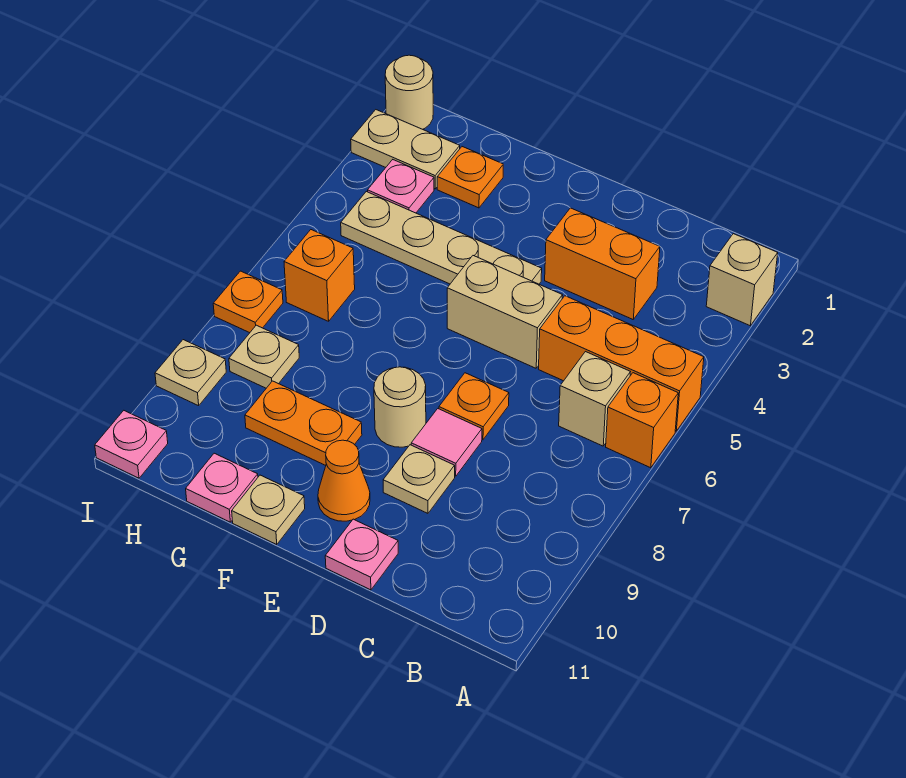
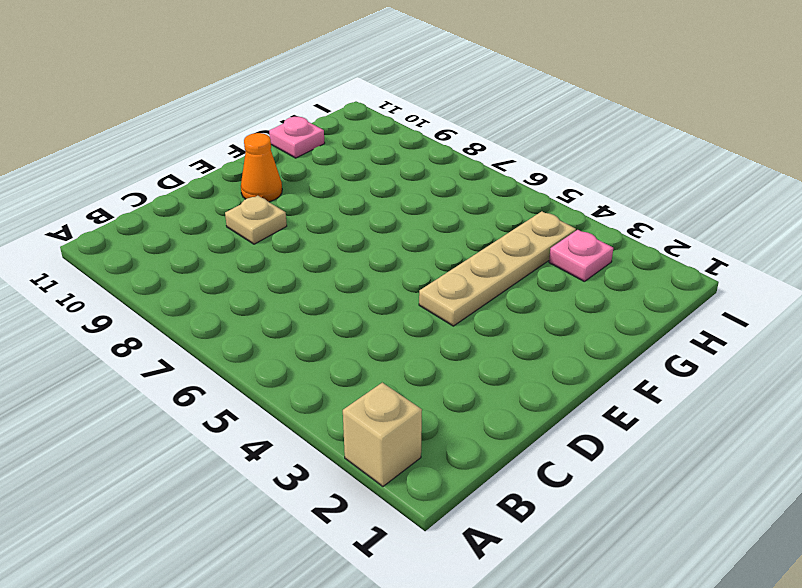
none -> orange 1x3 brick [539,296,704,431]
none -> orange 1x1 brick [606,373,678,468]
none -> tan 1x1 brick [559,352,630,446]

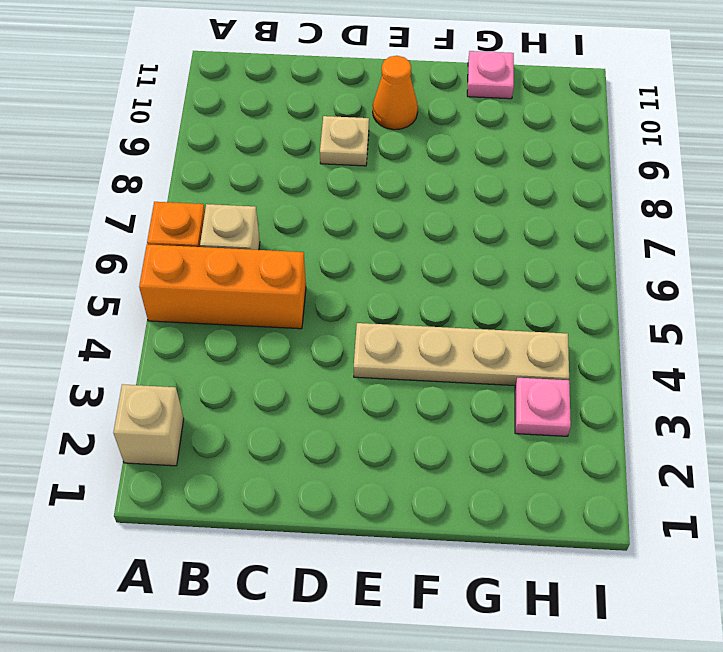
none -> orange 1x2 brick [545,208,660,319]
none -> tan 1x2 brick [447,256,563,368]
none -> orange 1x1 plate [439,373,509,440]

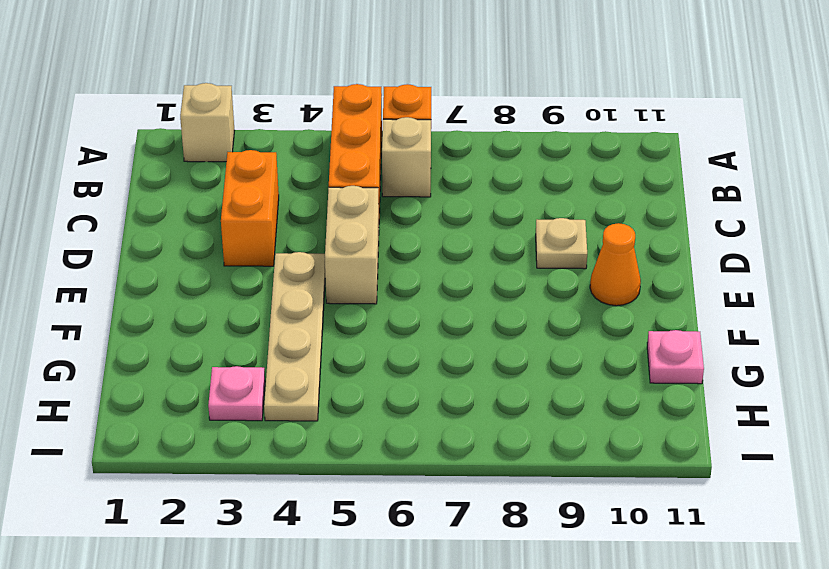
none -> orange 1x1 plate [439,373,509,440]
none -> pink 1x1 tile [411,409,482,476]
none -> pink 1x1 plate [325,519,398,590]

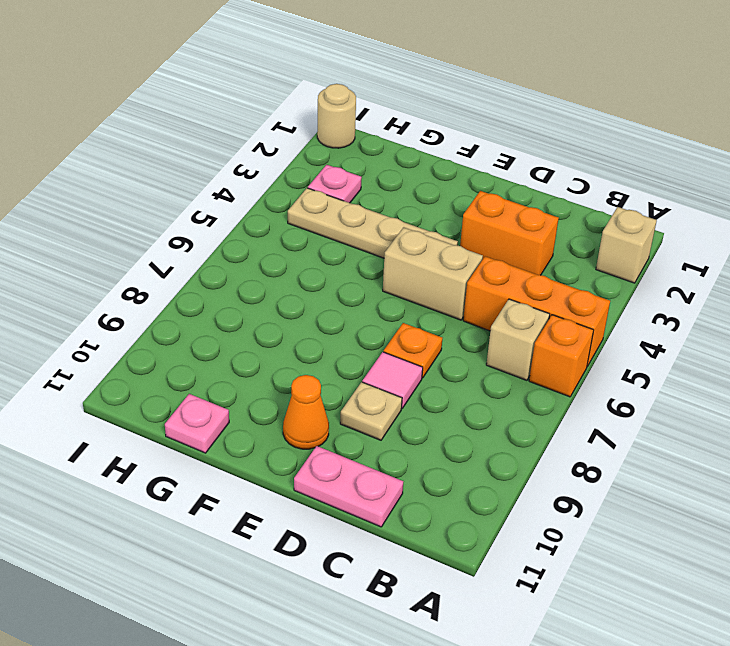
pink 1x2 plate [294,446,403,527] -> pink 1x1 plate [325,519,398,590]
none -> tan 1x1 round brick [374,367,426,447]
none -> orange 1x2 plate [245,381,362,465]
none -> tan 1x1 plate [232,475,305,545]

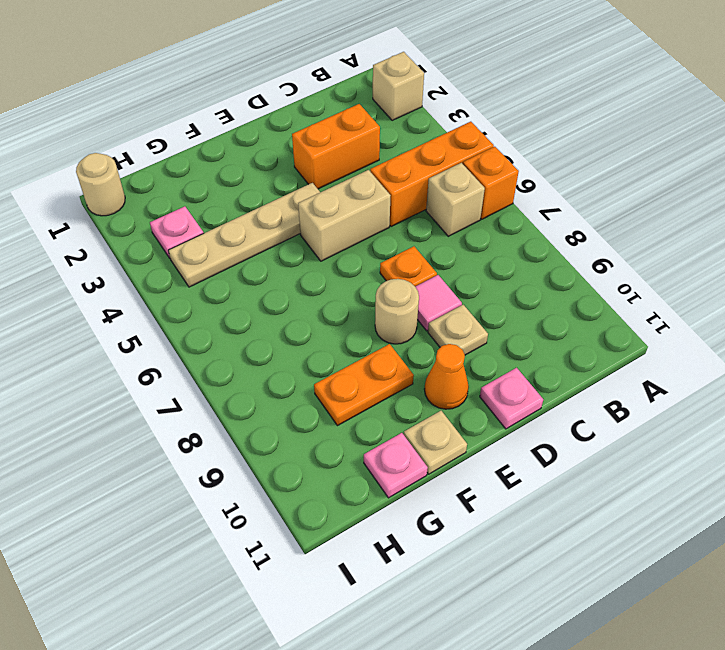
none -> orange 1x1 plate [437,147,503,208]
none -> tan 1x2 plate [351,110,460,189]
none -> orange 1x1 brick [284,230,355,321]

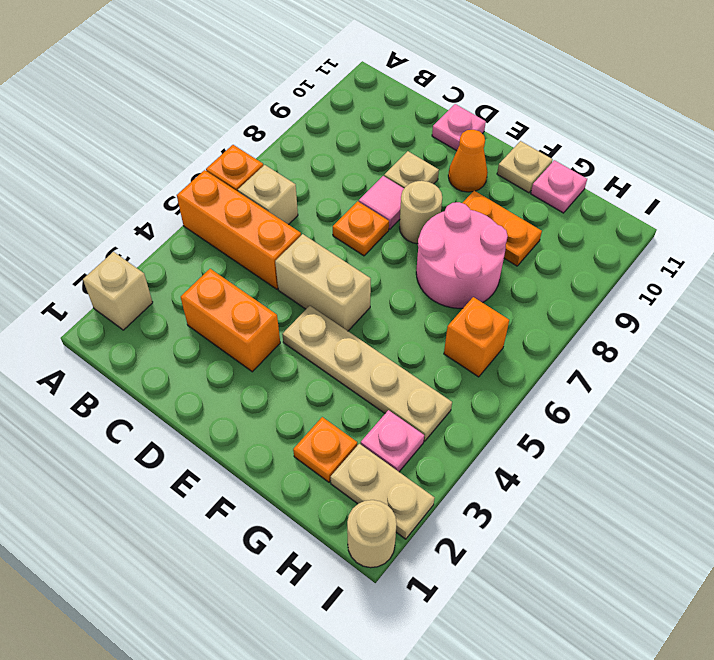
pink 2x2 round brick [416,202,508,308] -> none
none -> tan 1x1 plate [229,325,299,388]
none -> orange 1x1 plate [213,271,283,333]
none -> tan 1x1 plate [155,340,226,406]

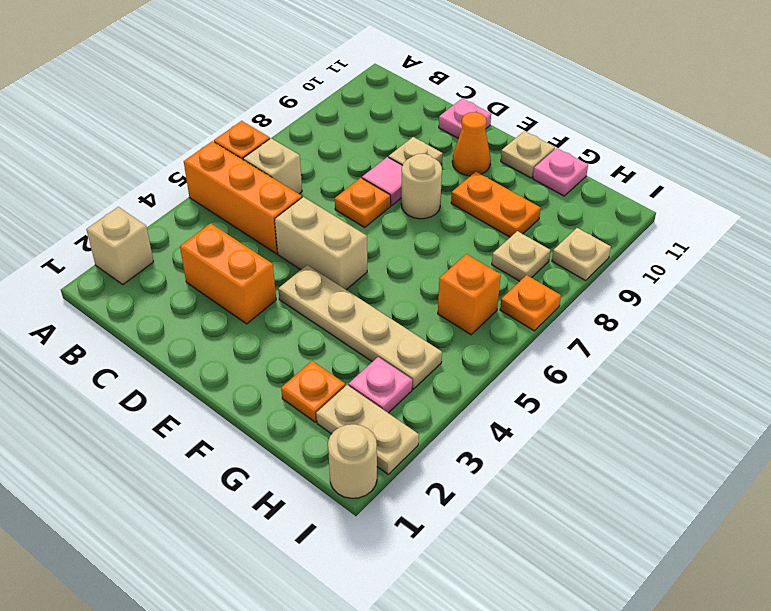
none -> pink 1x1 plate [95,411,168,478]

